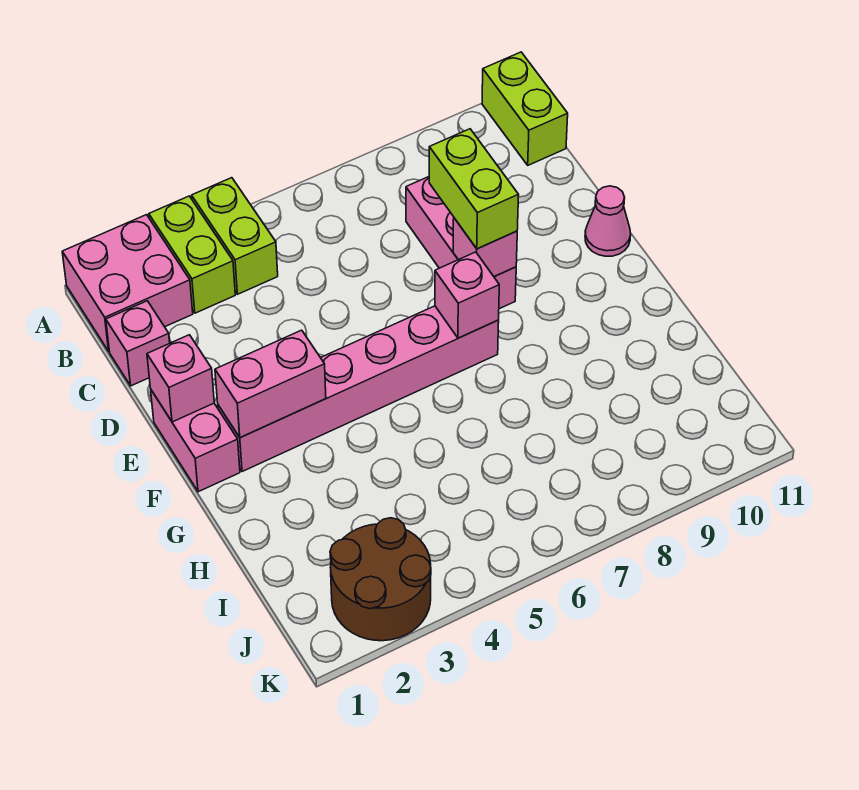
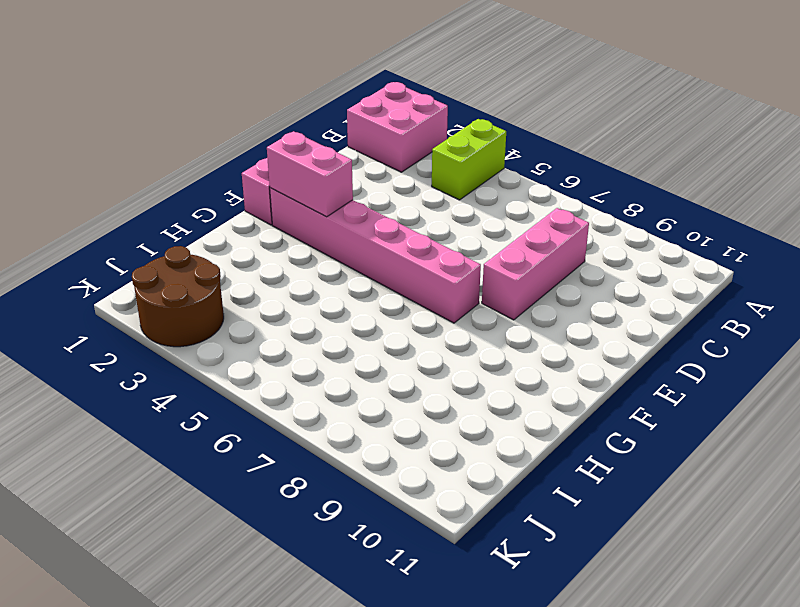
none -> lime 1x2 brick [149,196,235,313]
none -> lime 1x2 brick [482,52,568,165]
none -> pink 1x1 brick [106,301,170,386]

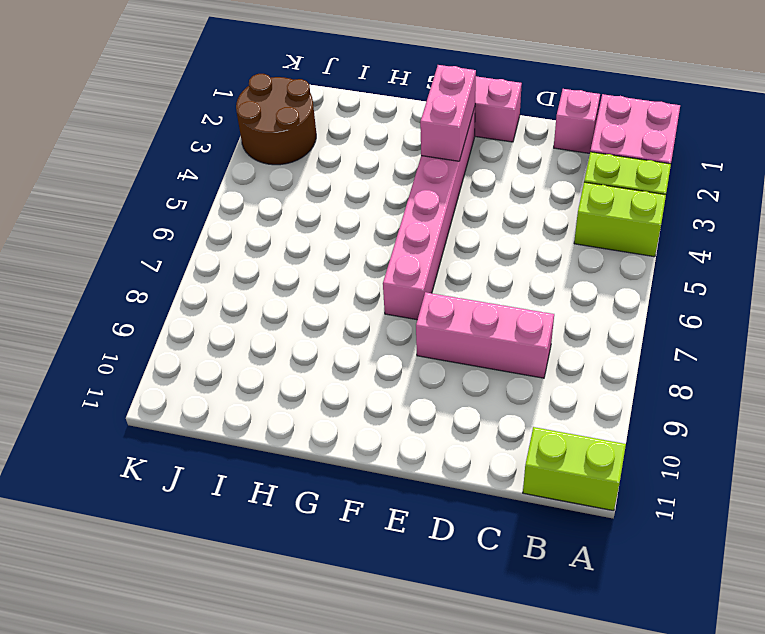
none -> pink 1x1 cone [585,186,631,256]
none -> pink 1x1 brick [147,335,214,422]
none -> pink 1x1 brick [453,218,517,277]

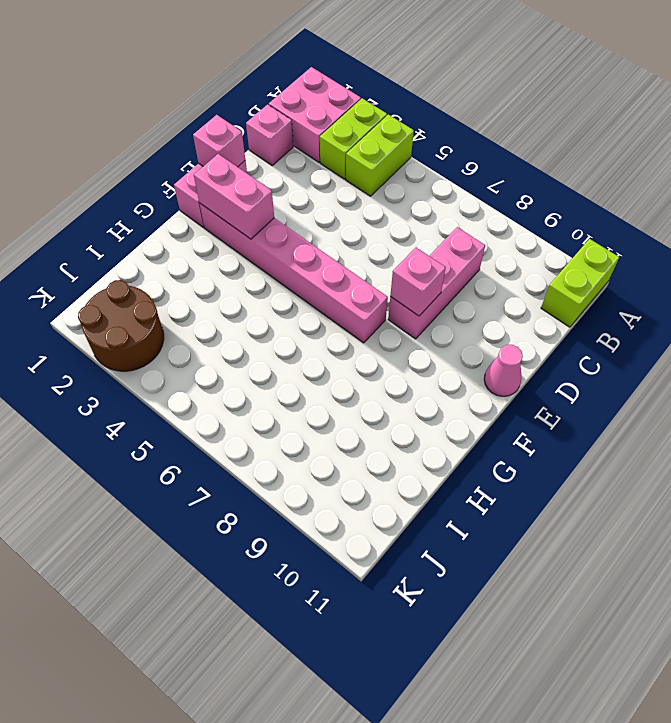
none -> pink 1x1 brick [435,252,499,338]
none -> lime 1x2 brick [429,129,519,249]

